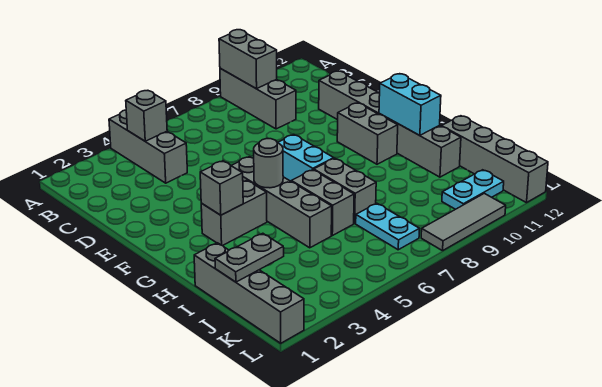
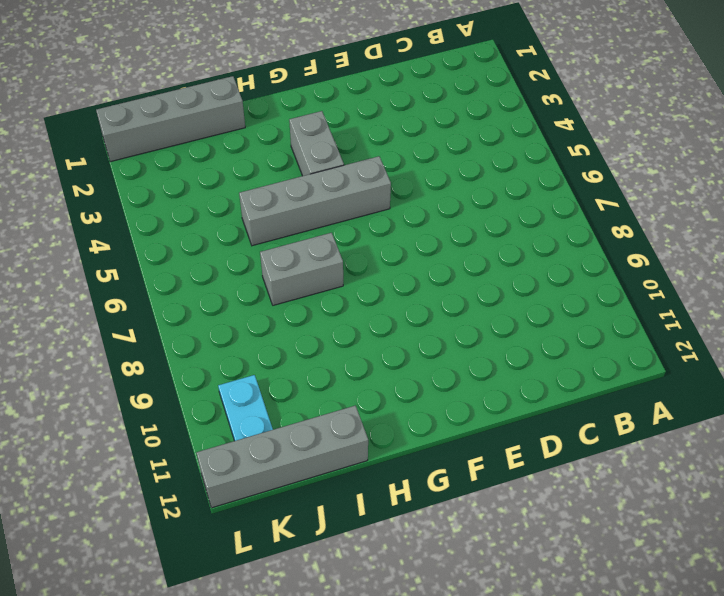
none -> grey 1x3 brick [109,110,187,183]
none -> grey 1x3 brick [220,68,296,129]
none -> grey 1x6 brick [319,71,461,177]

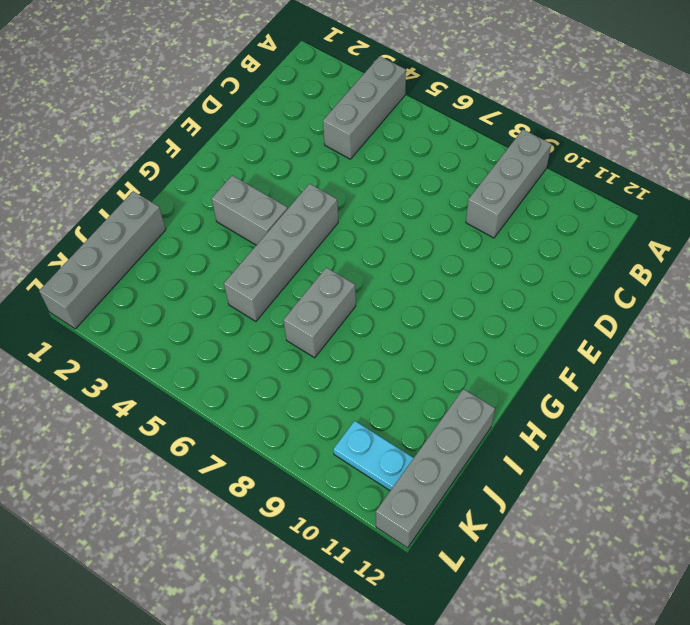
none -> grey 1x6 brick [319,71,461,177]
none -> cyan 1x2 brick [278,134,334,181]
none -> grey 1x2 brick [337,103,398,164]

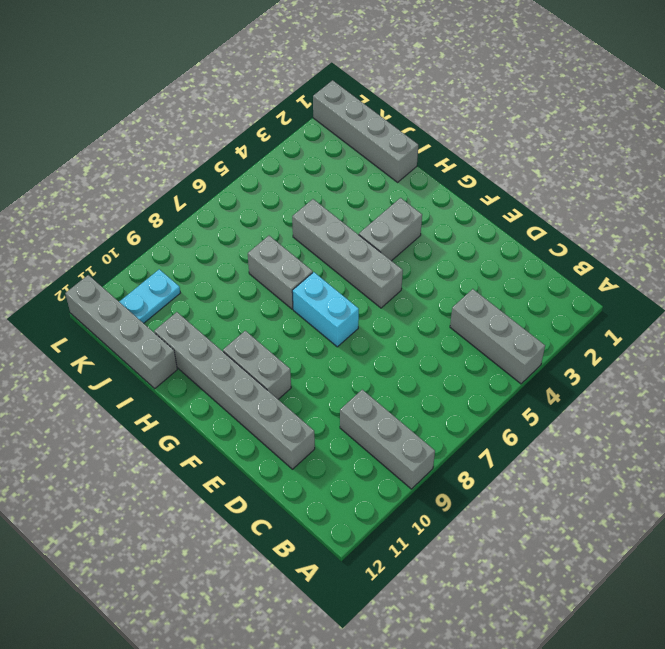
none -> grey 1x2 brick [291,170,354,236]
none -> cyan 1x2 plate [356,203,419,250]
none -> grey 1x3 tile [421,193,506,251]

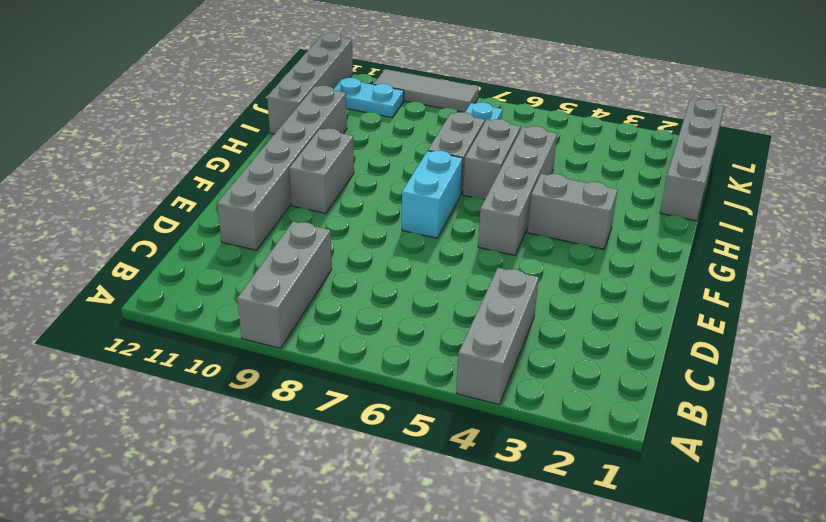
none -> grey 1x2 brick [219,30,277,89]
none -> grey 1x1 brick [126,91,167,141]
none -> grey 1x1 brick [200,161,243,215]

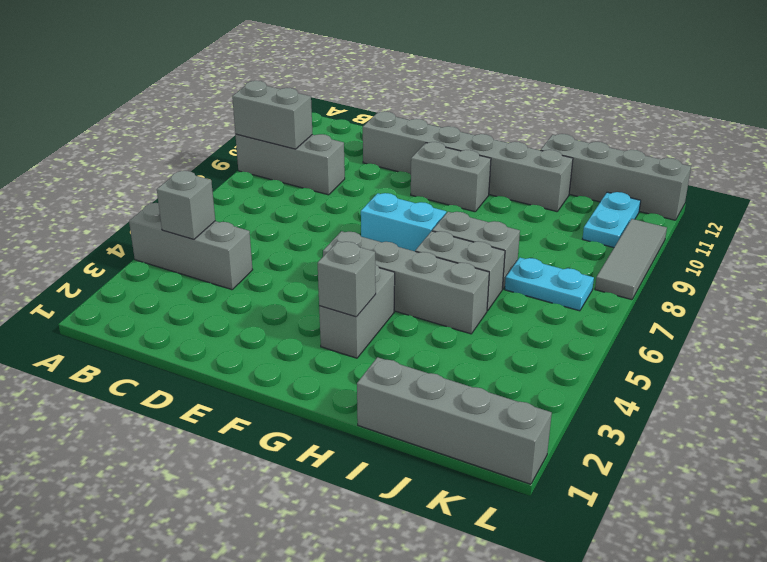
none -> grey 1x1 round brick [254,139,283,188]
none -> cyan 1x2 brick [379,74,441,136]
none -> grey 1x2 plate [215,233,284,282]

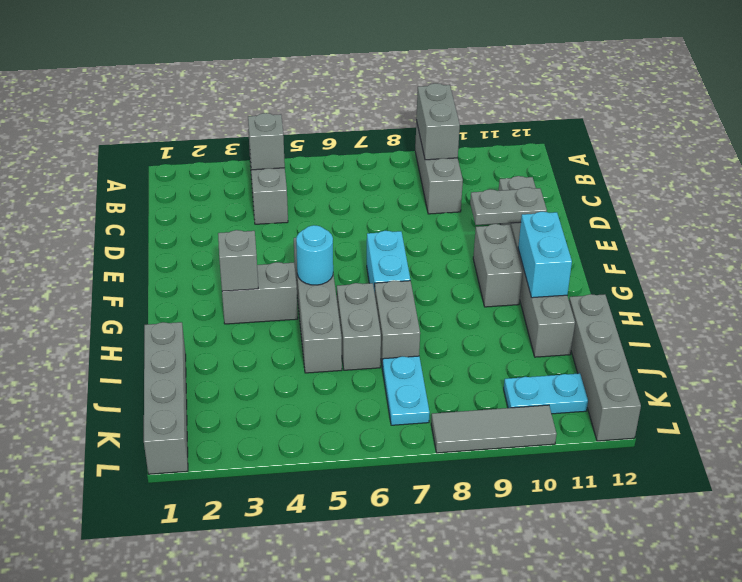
grey 1x2 plate [470,187,547,225] -> grey 1x2 plate moved to [215,233,284,282]
cyan 1x1 round brick [296,225,333,285] -> grey 1x1 round brick [254,139,283,188]

